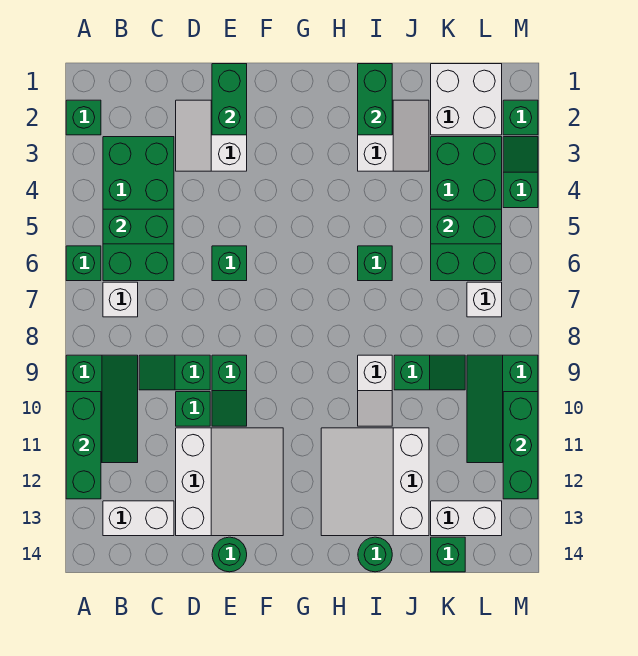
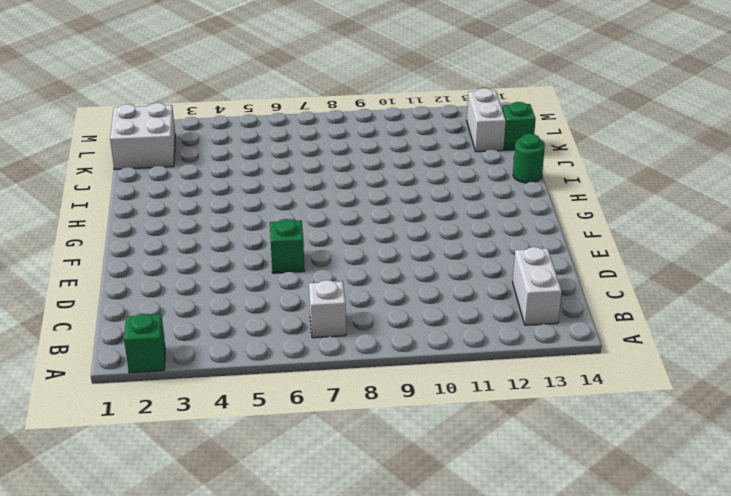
none -> green 1x1 brick [66,246,101,281]
none -> green 2x3 slope [66,355,138,463]
none -> green 2x4 brick [103,137,174,281]
none -> green 1x2 slope [139,355,210,390]

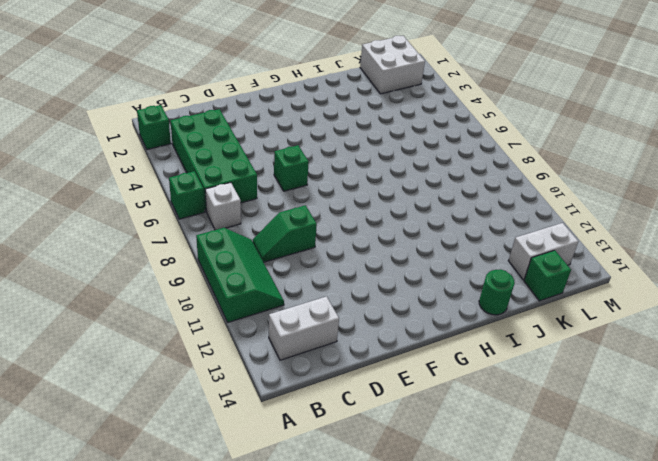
none -> white 2x2 slope [176,100,247,171]
none -> green 1x1 brick [176,392,210,426]
none -> white 3x3 slope [176,428,283,536]
none -> green 1x2 slope [212,355,247,426]

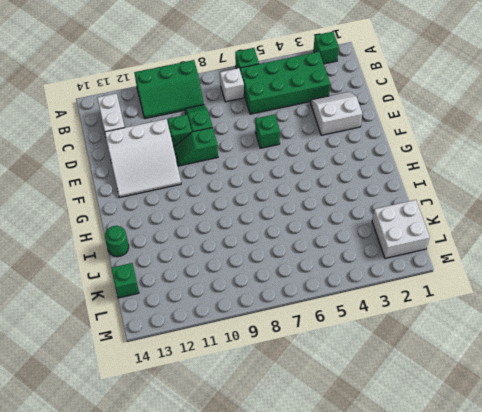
none -> green 1x1 round brick [212,537,247,572]
none -> white 3x3 slope [321,428,429,536]
none -> white 2x2 slope [358,100,429,171]
none -> green 1x1 brick [358,246,392,281]

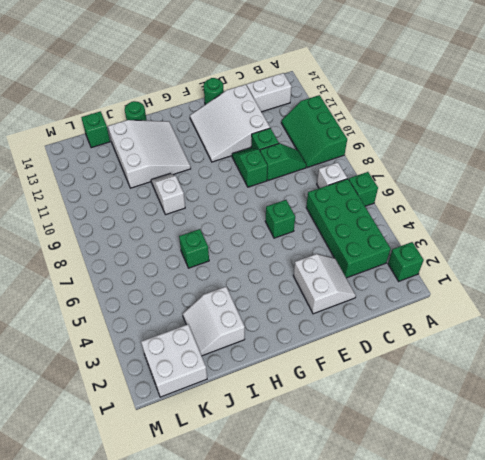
none -> green 1x2 slope [394,355,465,390]
none -> green 2x4 brick [431,137,502,281]
none -> white 1x2 brick [431,501,502,536]
none -> white 1x1 brick [467,282,502,317]

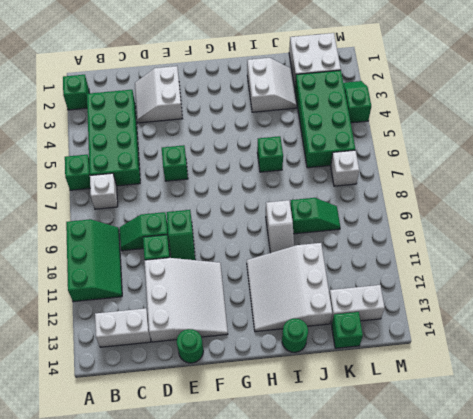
none -> green 2x3 slope [467,355,538,463]
none -> green 1x1 brick [503,100,538,135]
none -> green 1x3 brick [66,392,101,499]
none -> green 1x2 brick [103,209,174,244]

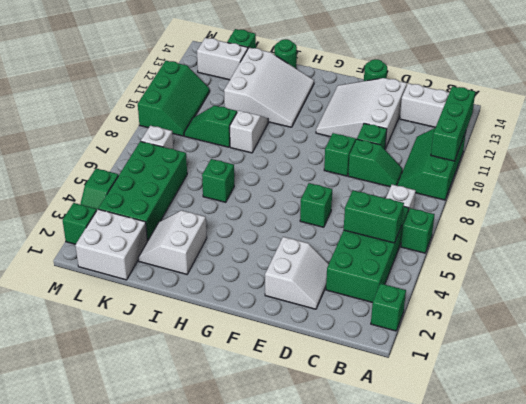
none -> green 1x2 brick [212,64,247,135]
none -> green 1x2 brick [358,64,392,135]
none -> green 1x2 brick [431,209,502,244]
none -> green 1x3 brick [503,392,538,499]

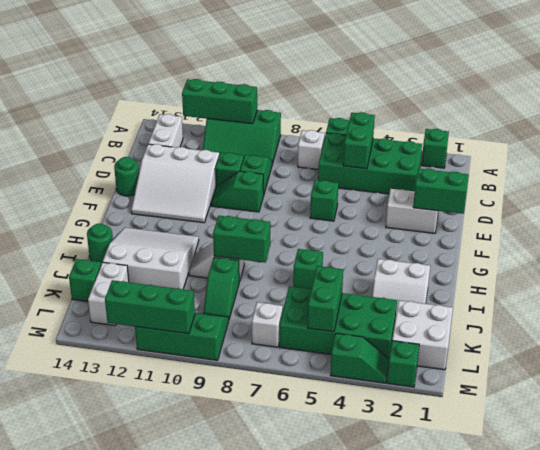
green 1x2 brick [213,216,270,262] -> green 1x2 brick moved to [358,64,392,135]

